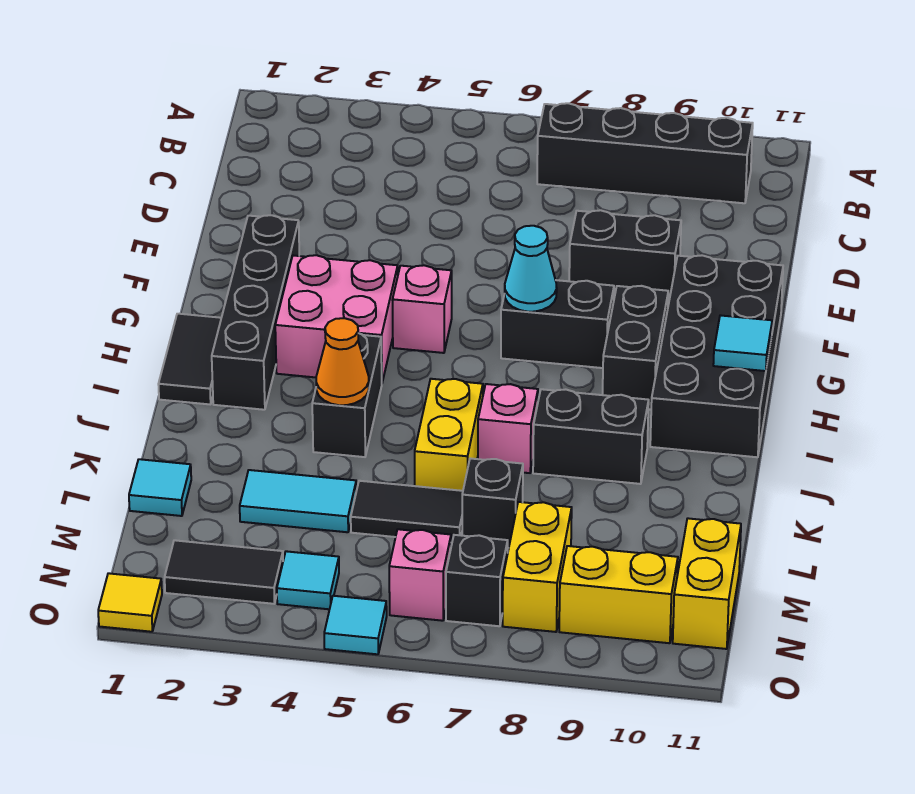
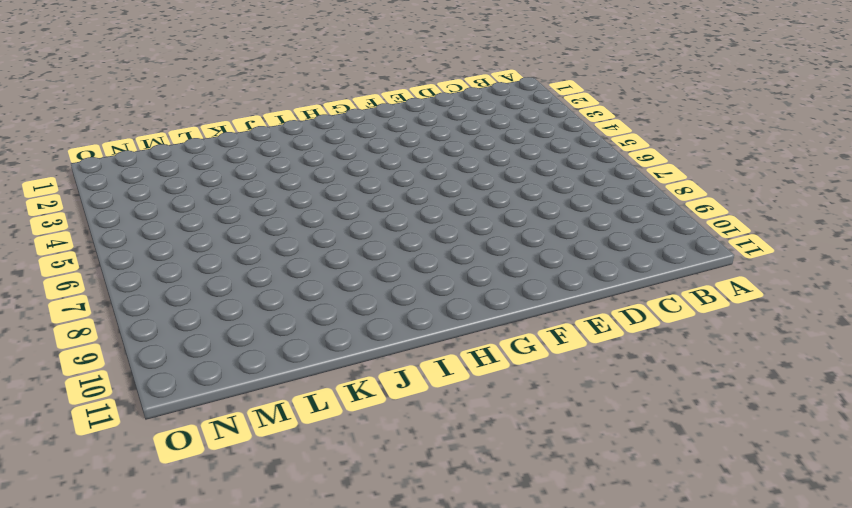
none -> black 1x4 brick [537,103,753,203]
none -> black 1x2 brick [569,210,681,302]
none -> black 1x4 brick [212,215,299,410]

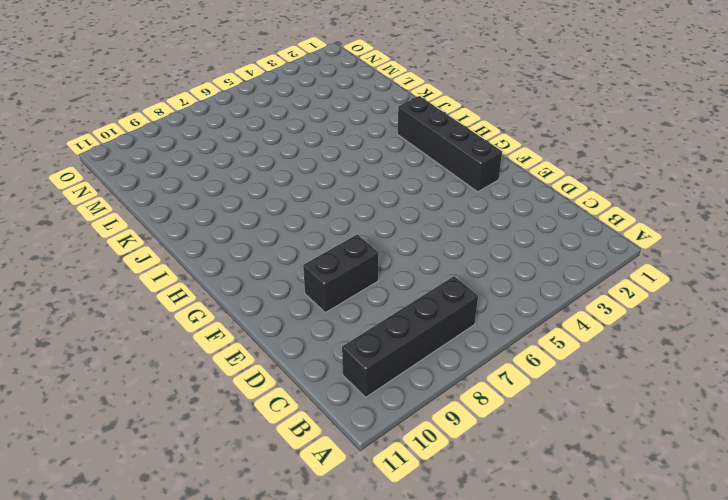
none -> black 2x4 brick [650,255,783,457]
none -> pink 2x2 brick [275,255,398,382]
none -> pink 1x1 brick [392,265,452,353]

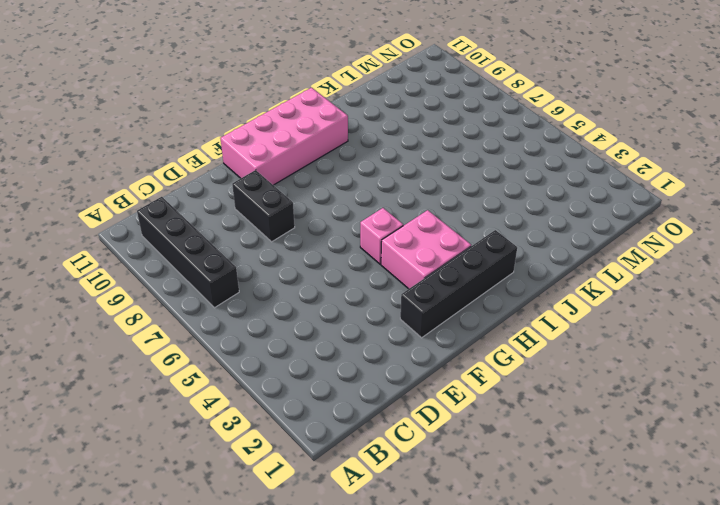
pink 2x4 brick [220,88,348,185] -> black 2x4 brick [650,255,783,457]
none -> black 1x2 brick [501,280,614,368]
none -> black 1x2 brick [603,286,668,410]
none -> black 1x2 tile [158,314,221,404]

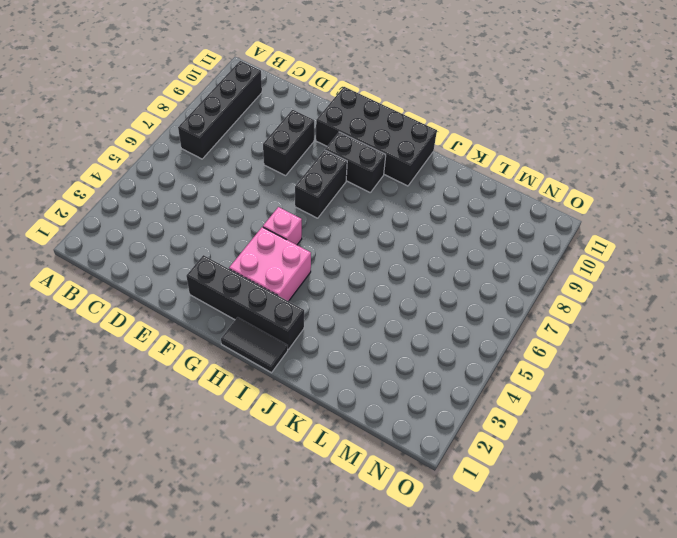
none -> black 1x2 brick [312,333,382,457]
none -> yellow 1x2 brick [415,379,483,491]
none -> pink 1x1 brick [478,384,538,473]

